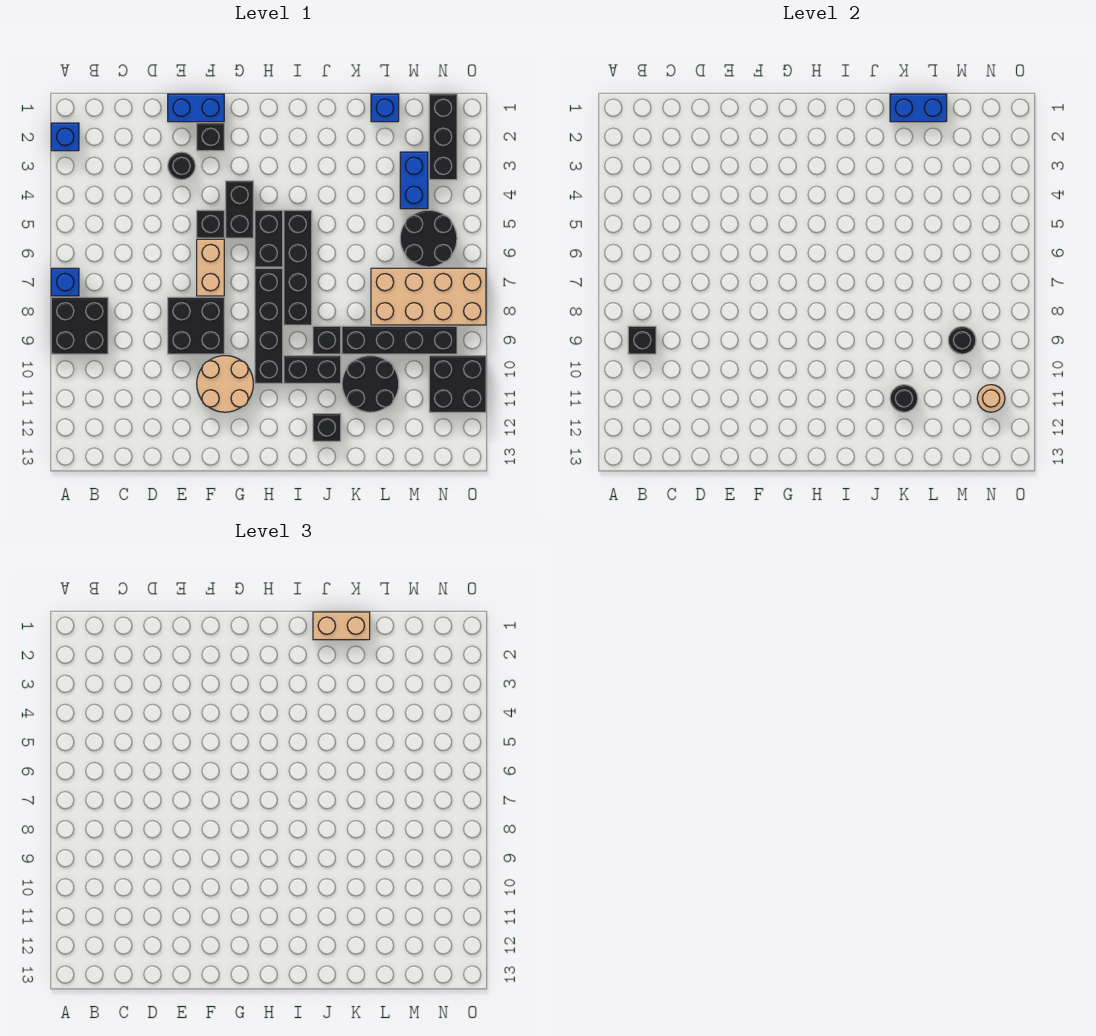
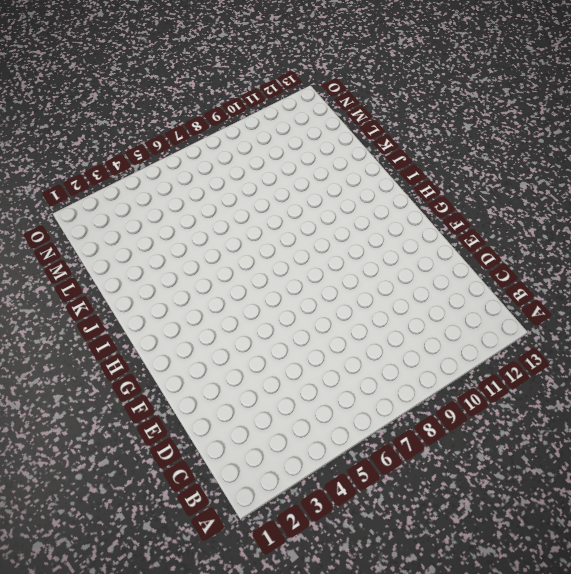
none -> blue 1x1 brick [51,123,79,151]
none -> blue 1x1 brick [51,268,79,296]
none -> black 2x2 brick [51,297,108,354]
none -> blue 1x2 brick [168,94,224,122]

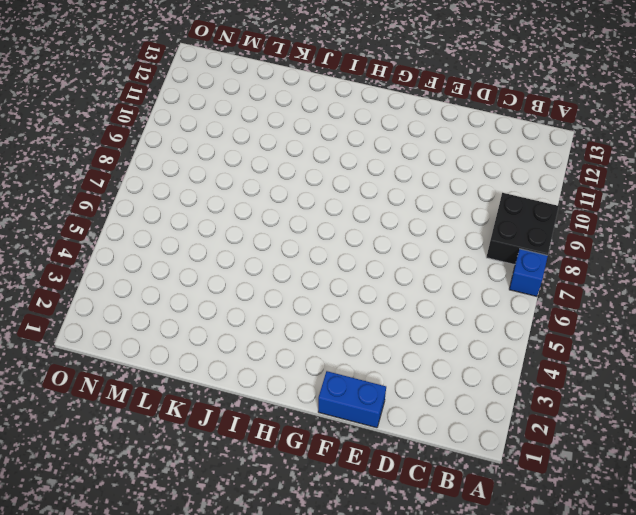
none -> blue 1x1 brick [51,123,79,151]
none -> black 1x1 round brick [168,152,195,180]
none -> black 2x2 brick [168,297,224,354]
none -> black 1x1 brick [197,123,224,151]

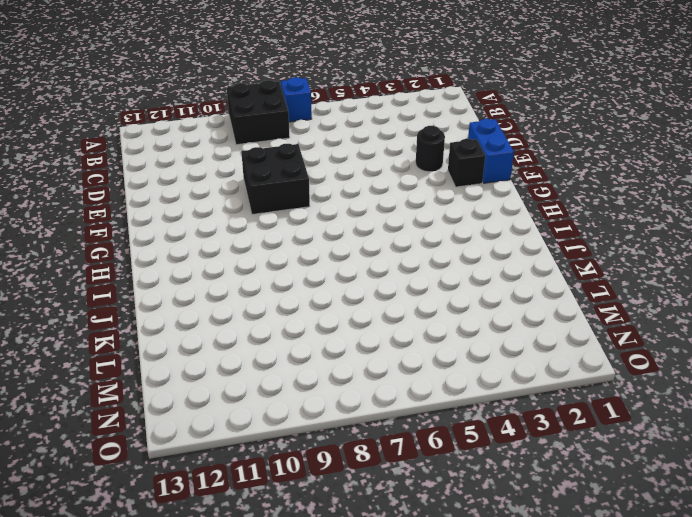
none -> blue 1x1 brick [51,123,79,151]
none -> black 1x1 brick [197,210,224,238]
none -> tan 1x2 brick [197,239,224,296]
none -> tan 2x2 round brick [197,356,253,412]

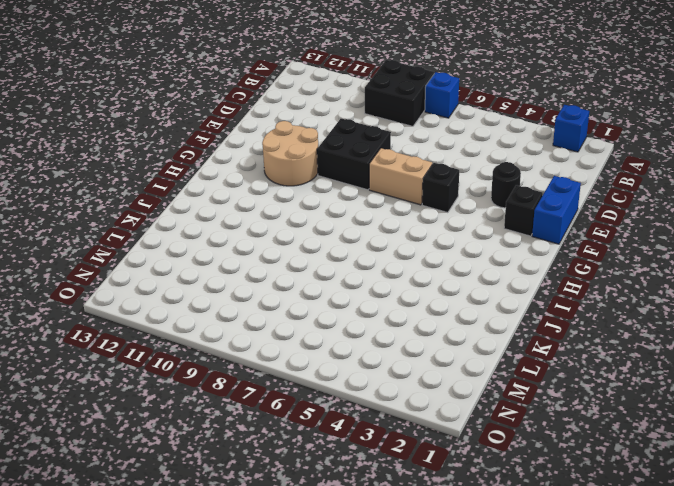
none -> black 1x2 brick [226,181,253,238]
none -> black 1x2 brick [255,210,283,267]
none -> black 1x4 brick [255,268,283,383]
none -> black 1x4 brick [284,210,312,325]

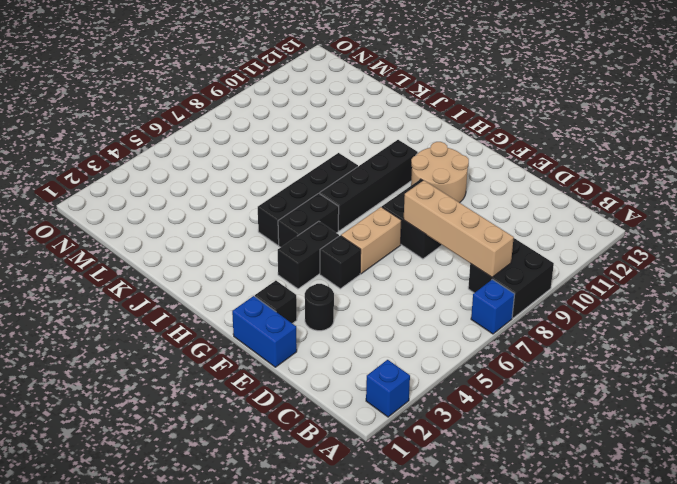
tan 1x4 brick [404,180,514,277] -> none
none -> black 1x2 brick [284,356,341,383]
none -> black 1x1 brick [313,326,341,354]
none -> black 1x1 brick [313,414,341,441]
none -> black 1x4 brick [342,326,457,354]

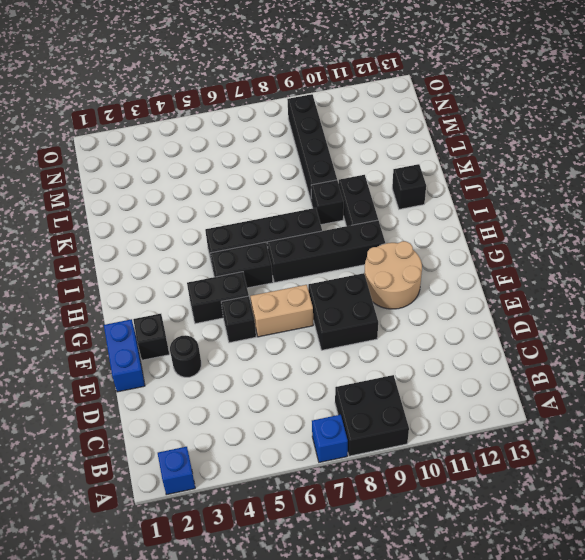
none -> black 2x2 round brick [342,356,399,412]
none -> blue 1x1 brick [371,94,399,122]
none -> tan 2x4 brick [371,268,486,325]
none -> blue 1x2 brick [400,152,428,209]

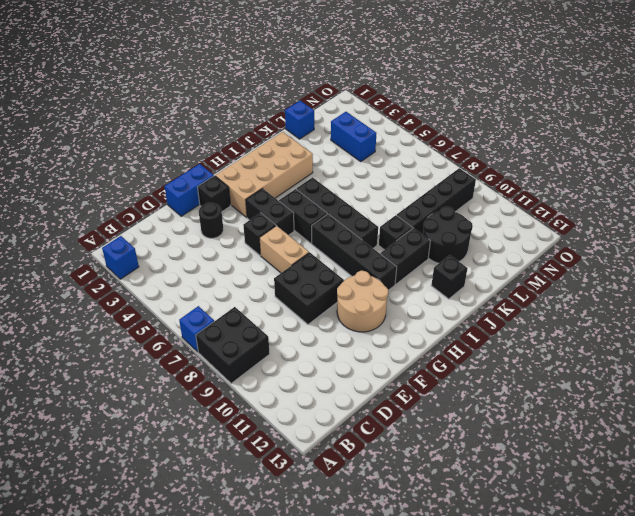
tan 2x4 brick [215,132,313,218] -> tan 2x4 brick moved to [371,268,486,325]
none -> black 2x2 round brick [400,210,457,267]
none -> black 1x3 brick [429,94,457,180]
none -> black 2x2 brick [429,356,486,412]
none -> black 1x1 brick [628,326,656,354]

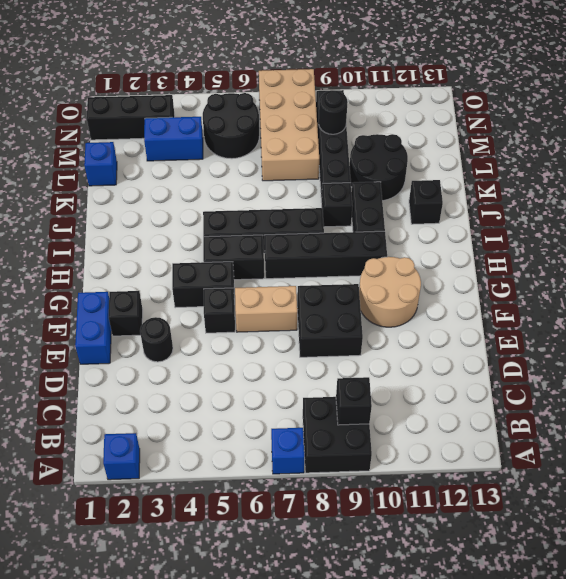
none -> black 2x2 brick [429,356,486,412]
none -> blue 1x2 brick [890,94,947,122]
none -> black 1x1 round brick [890,385,918,412]
none -> tan 1x1 round brick [977,385,1005,412]

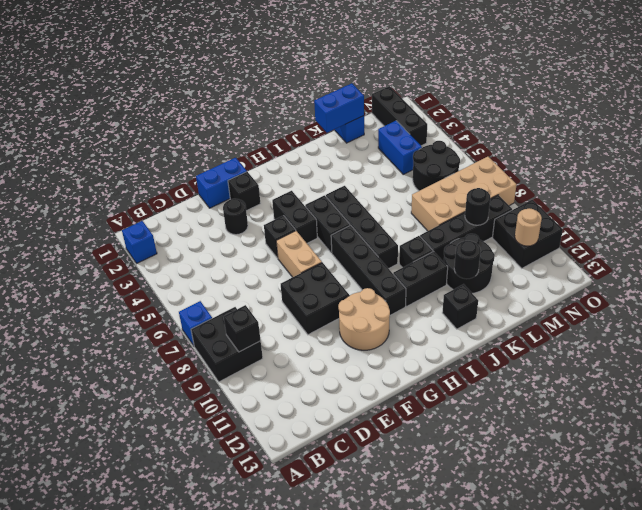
none -> tan 1x2 brick [313,612,370,640]

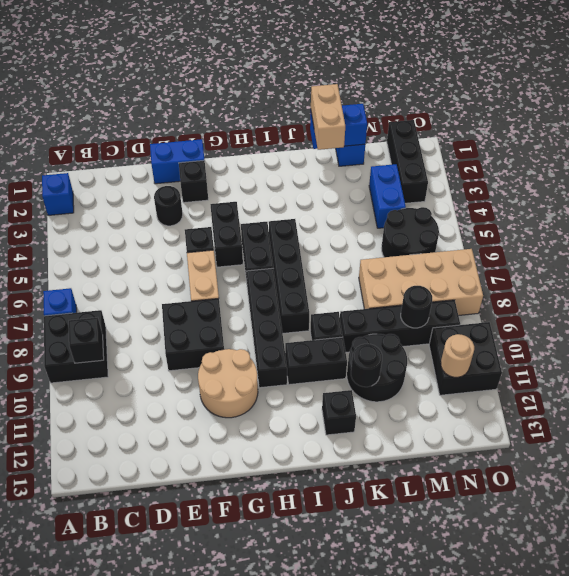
tan 1x2 brick [311,84,345,150] -> tan 1x2 brick turned to [313,612,370,640]

